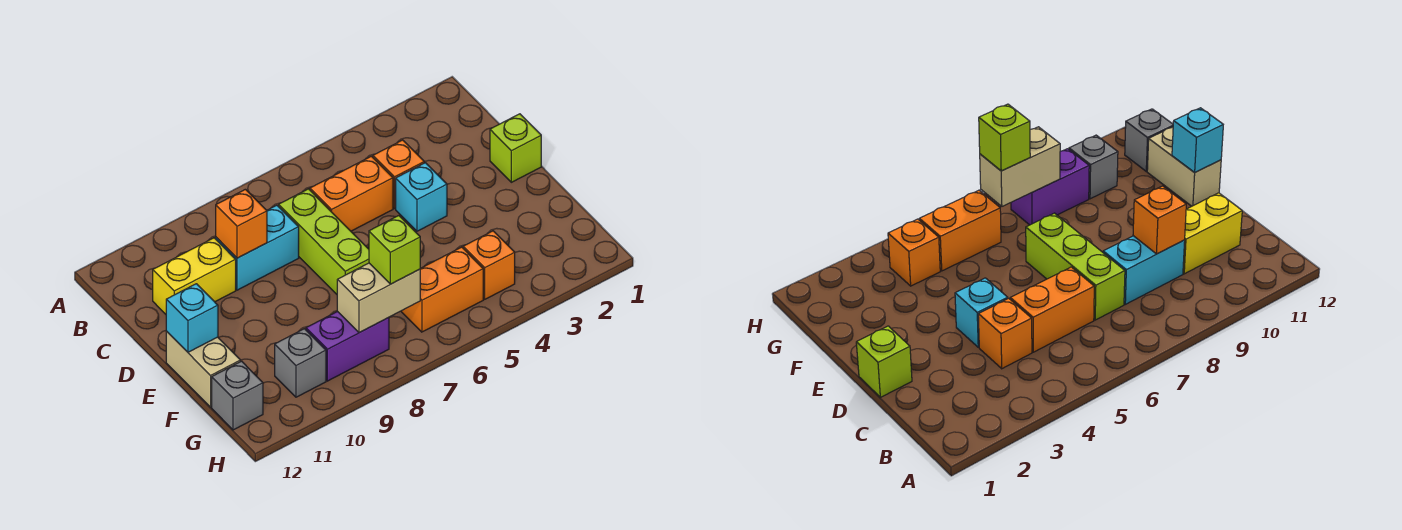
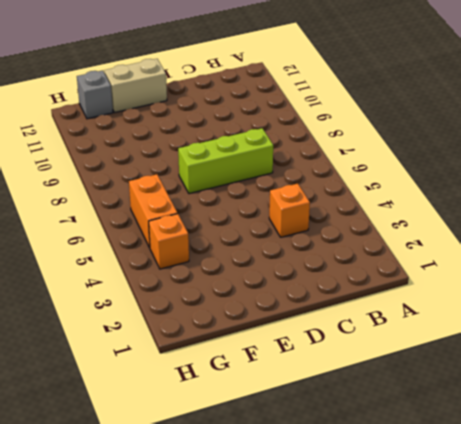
none -> orange 1x2 brick [310,156,393,231]
none -> cyan 1x2 brick [216,205,299,290]
none -> yellow 1x2 brick [153,238,236,314]

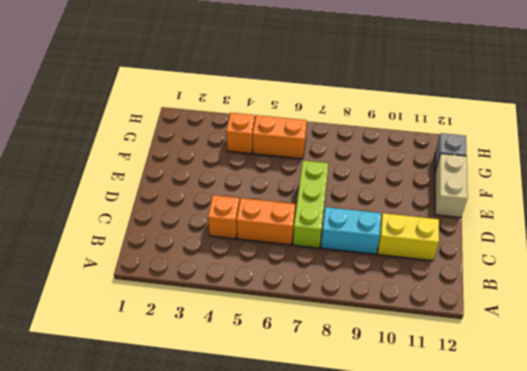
none -> lime 1x1 brick [490,114,541,182]
none -> cyan 1x1 brick [396,163,447,231]
none -> purple 1x2 brick [306,311,389,381]

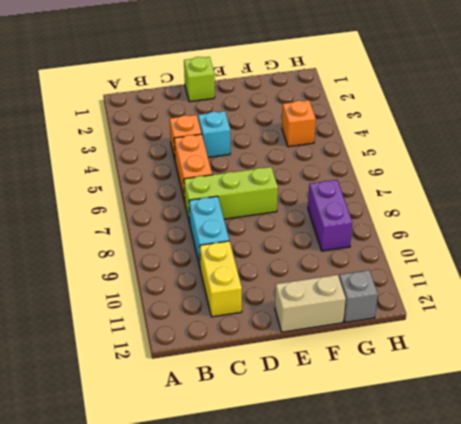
none -> orange 1x2 brick [401,247,483,332]
none -> grey 1x1 brick [275,329,326,397]
none -> orange 1x1 brick [216,189,267,258]

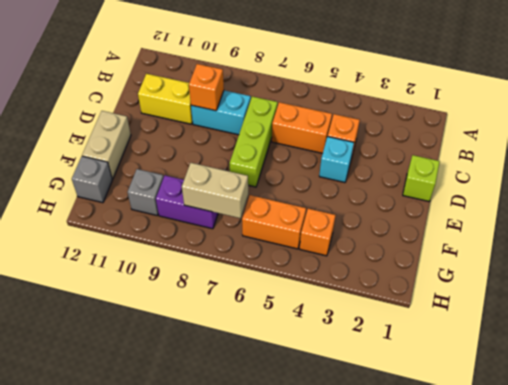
none -> cyan 1x1 brick [166,284,218,352]
none -> lime 1x1 brick [369,216,420,284]

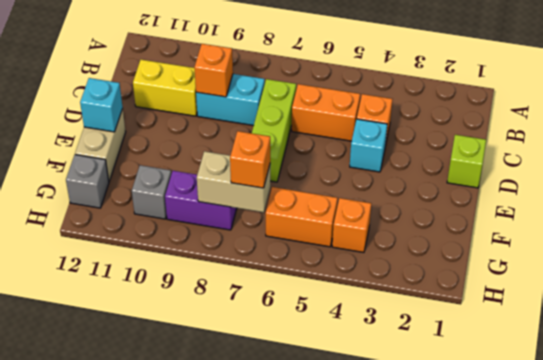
orange 1x1 brick [230,131,270,188] -> lime 1x1 brick [369,216,420,284]

